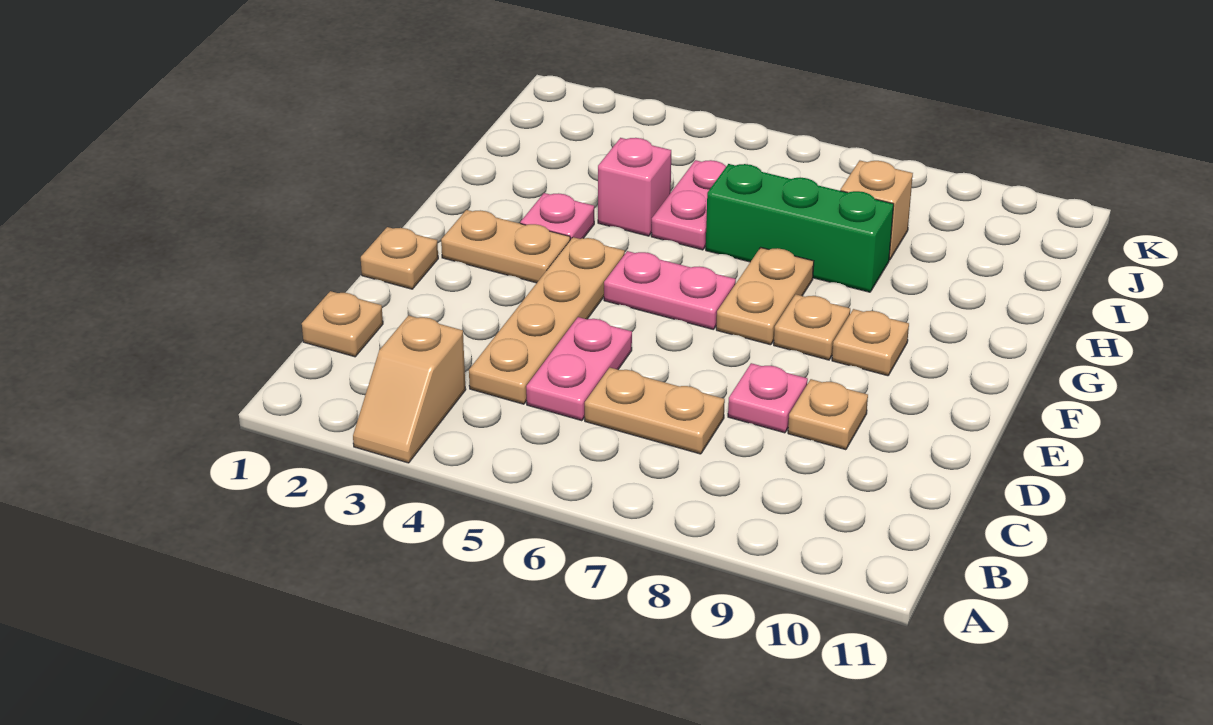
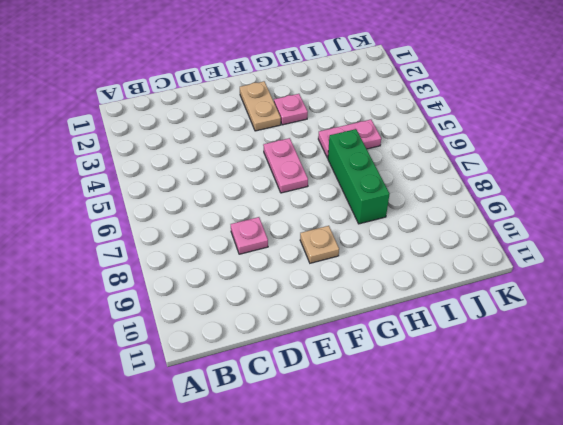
none -> tan 1x2 slope [353,316,466,463]
none -> tan 1x1 plate [302,291,383,357]
none -> tan 1x4 plate [469,237,625,404]

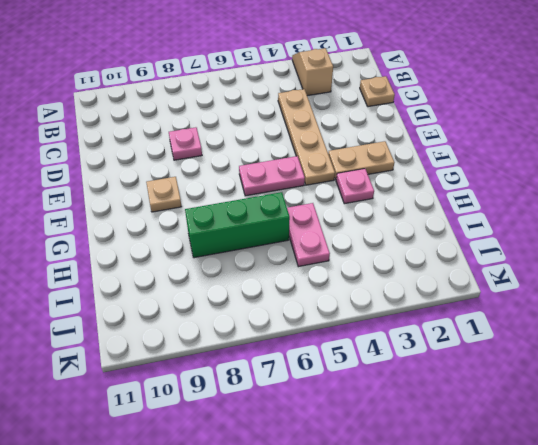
none -> pink 1x2 plate [526,317,632,421]
none -> tan 1x2 plate [585,368,725,454]
none -> tan 1x1 plate [788,379,868,450]

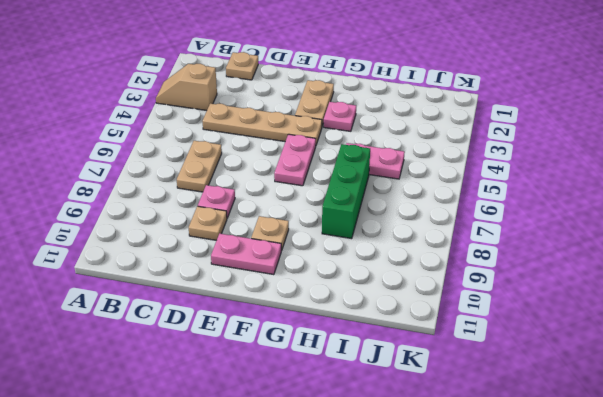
pink 1x2 plate [211,233,281,275] -> pink 1x2 plate moved to [526,317,632,421]
none -> tan 1x1 plate [361,227,438,289]
none -> tan 1x2 plate [716,247,814,345]
none -> tan 1x1 plate [774,294,850,360]

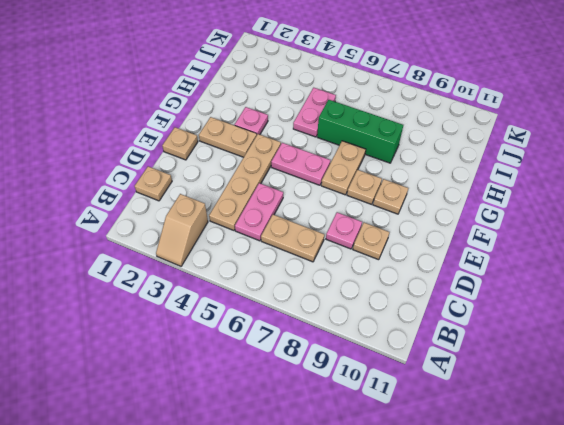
none -> pink 1x1 brick [598,138,671,236]
none -> tan 1x1 brick [841,161,913,260]

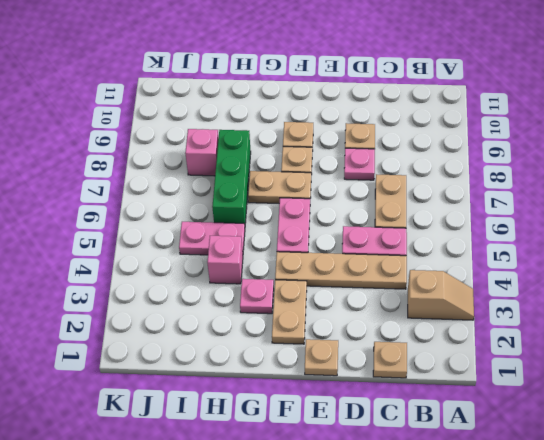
pink 1x1 brick [185,129,219,176] -> tan 1x1 brick [841,161,913,260]

